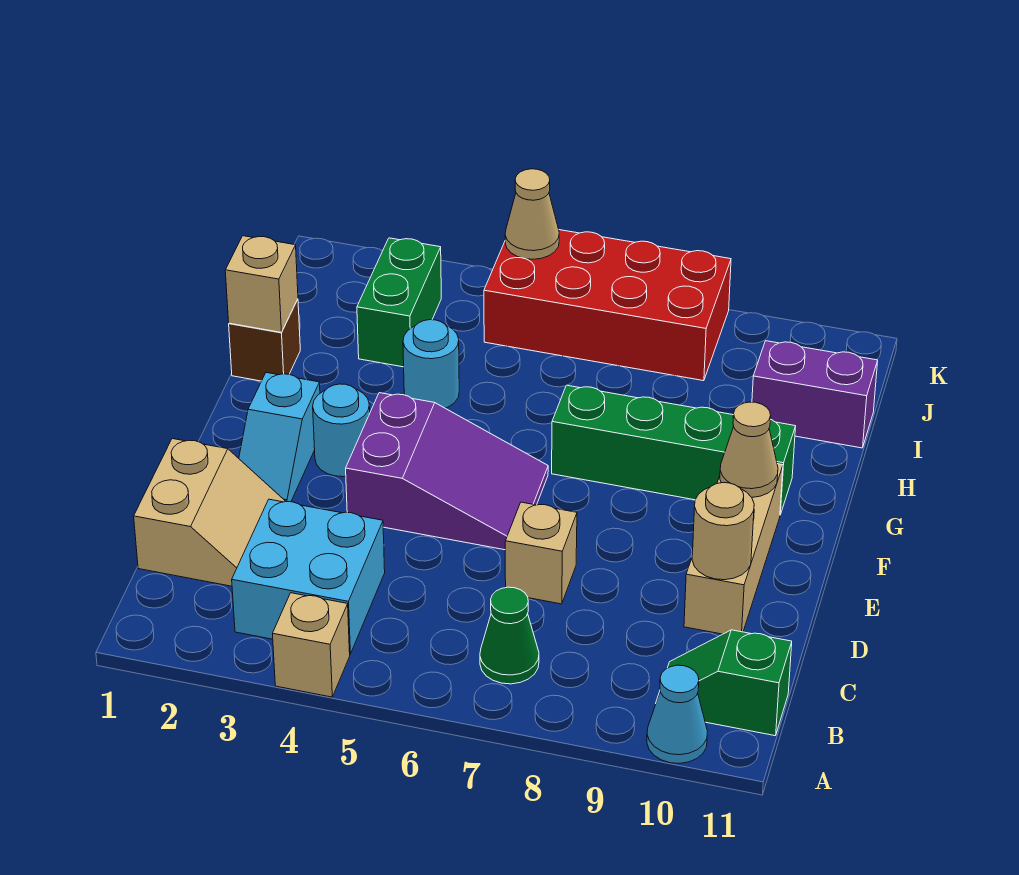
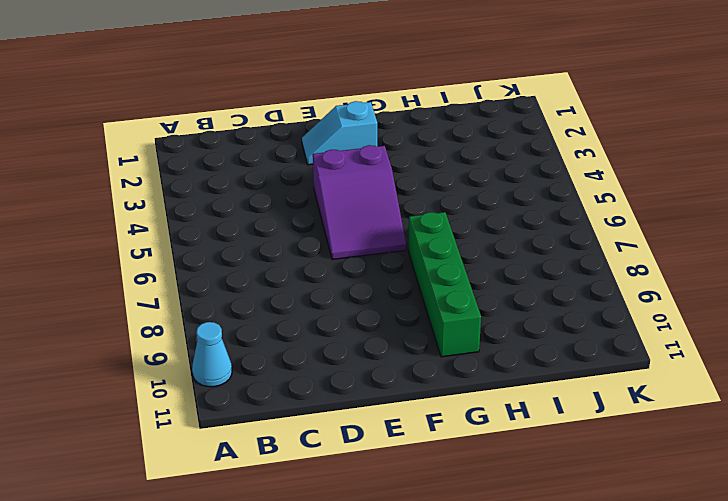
none -> tan 1x1 brick [273,593,350,697]
none -> cyan 2x2 brick [232,499,385,654]
none -> green 1x1 cone [480,587,539,684]

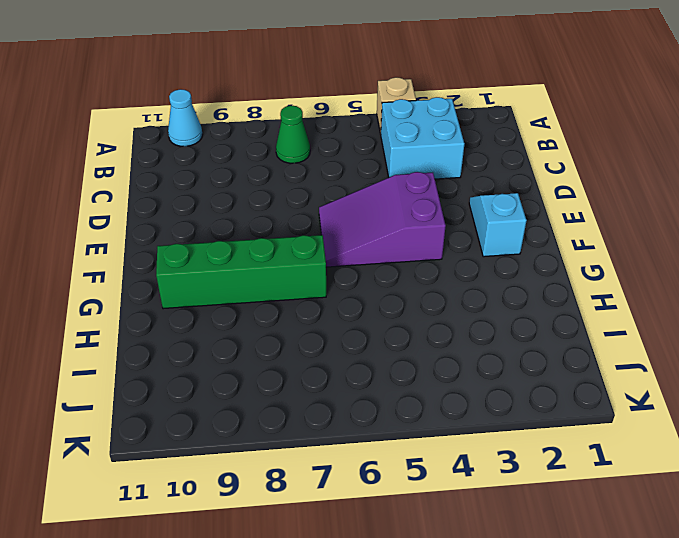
none -> green 1x2 slope [656,630,792,736]
none -> tan 2x2 slope [134,439,286,586]
none -> tan 1x1 brick [505,502,577,604]

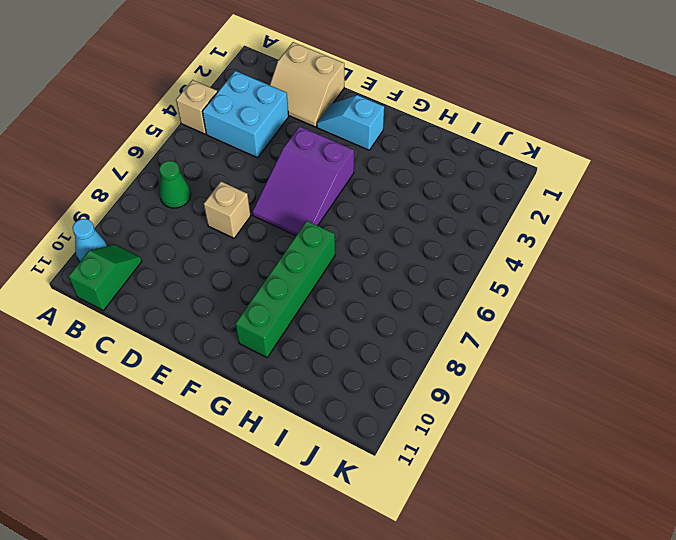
none -> tan 1x3 brick [684,464,783,634]
none -> cyan 1x1 round brick [313,384,370,477]
none -> brown 1x1 brick [229,299,300,381]

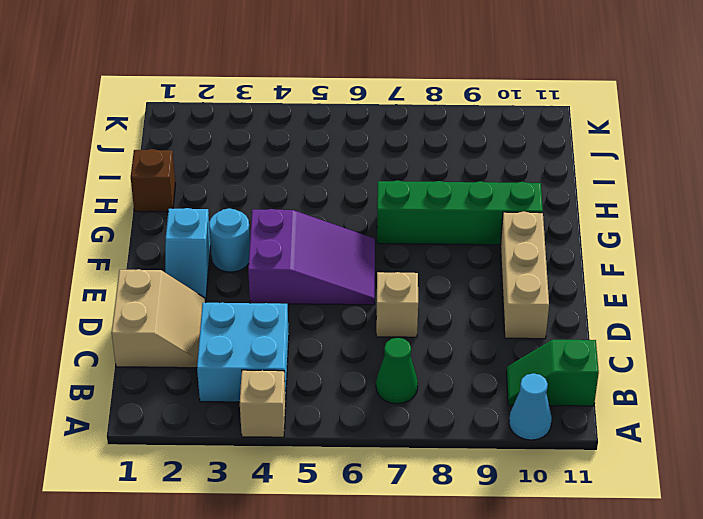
none -> cyan 1x1 round brick [403,320,459,408]
none -> green 1x2 brick [357,238,441,367]
none -> purple 1x2 brick [752,341,878,448]

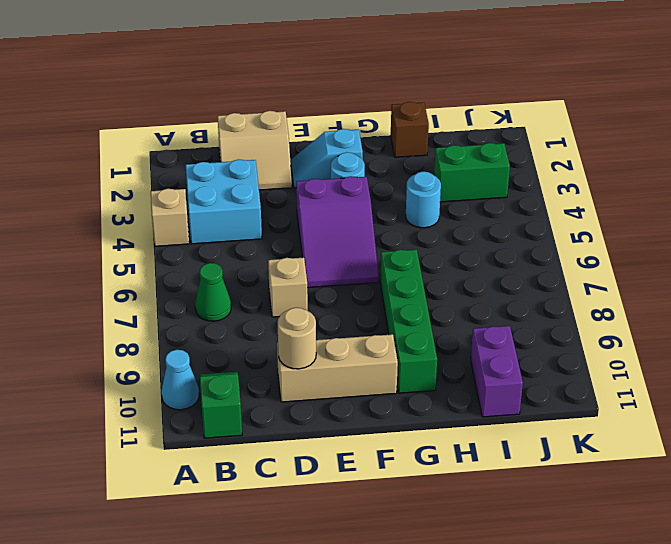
none -> red 2x4 brick [484,230,731,381]
none -> tan 1x1 cone [720,402,778,497]
none -> tan 1x1 brick [225,236,298,332]

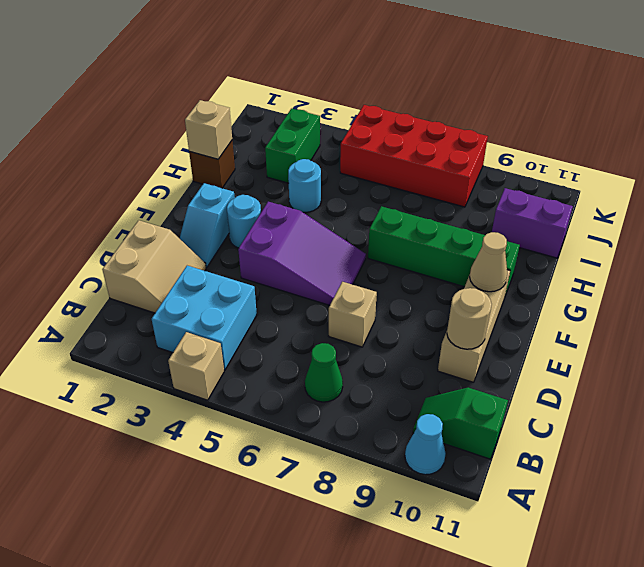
none -> tan 1x1 cone [505,169,559,259]

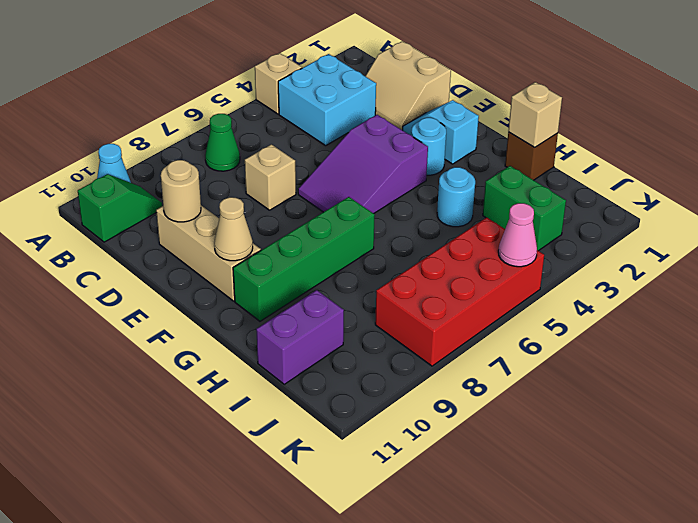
pink 1x1 cone [498,203,537,267] -> tan 1x1 cone [505,169,559,259]

